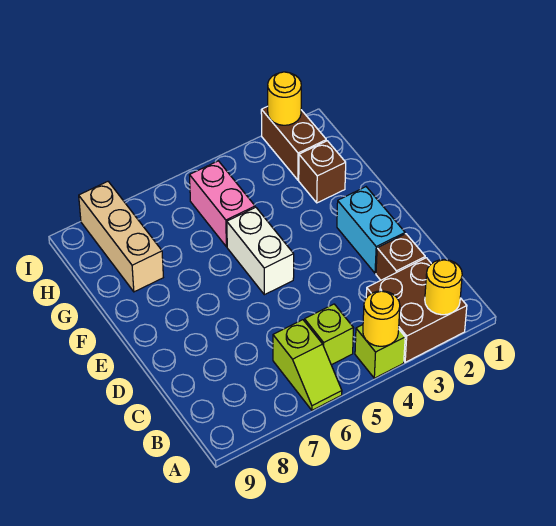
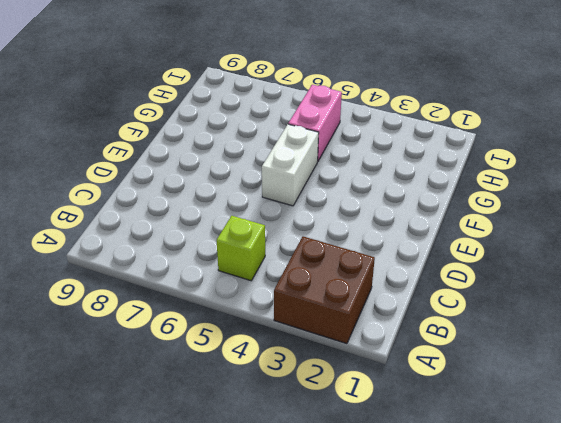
none -> lime 1x1 brick [355,325,405,378]
none -> lime 1x2 slope [273,320,342,410]
none -> brown 1x1 brick [376,234,425,280]

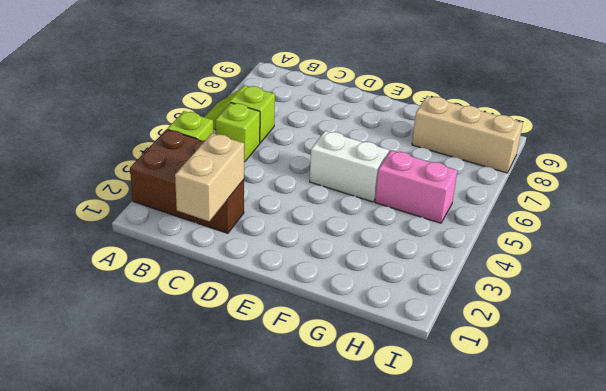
tan 1x2 brick [175,133,244,221] -> none
none -> cyan 1x2 brick [337,187,405,273]
none -> brown 1x1 brick [299,141,346,203]
none -> brown 1x2 brick [261,106,326,180]

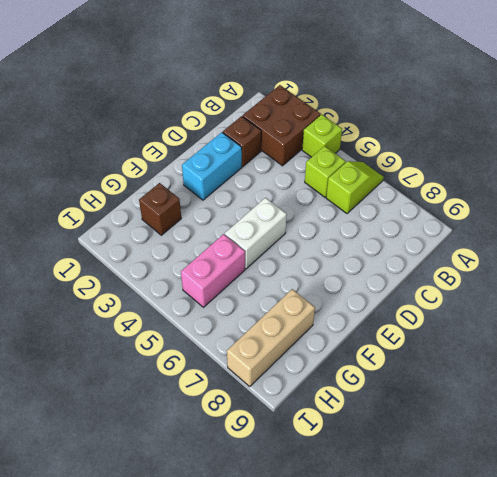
none -> brown 1x2 brick [261,106,326,180]
none -> yellow 1x1 round brick [425,260,462,315]
none -> yellow 1x1 round brick [363,291,400,346]

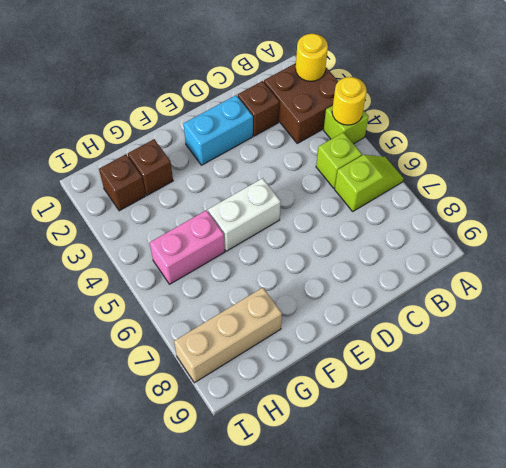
brown 1x1 brick [99,154,146,211] -> brown 1x2 brick [261,106,326,180]
none -> yellow 1x1 round brick [268,72,301,125]

